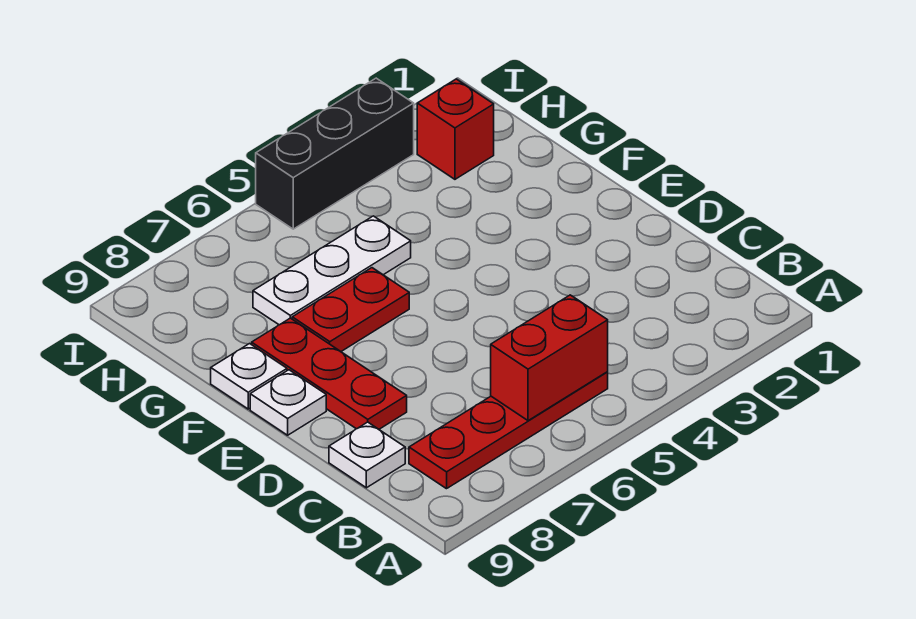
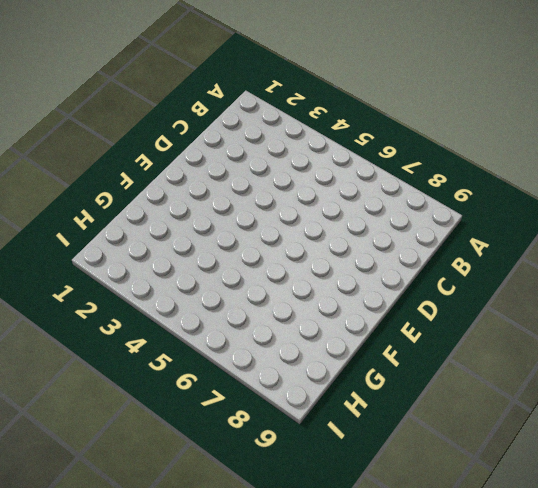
none -> red 1x4 plate [409,372,608,489]
none -> white 1x1 plate [329,422,405,488]

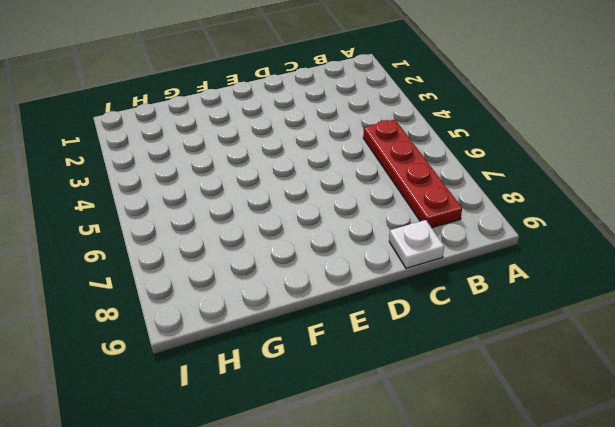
none -> red 1x3 plate [252,318,407,429]
none -> white 1x1 plate [250,370,326,435]

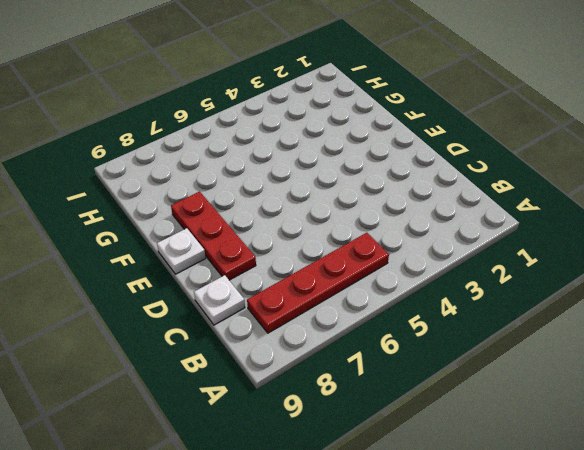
none -> red 1x2 plate [292,268,409,352]
none -> white 1x1 plate [211,344,287,409]

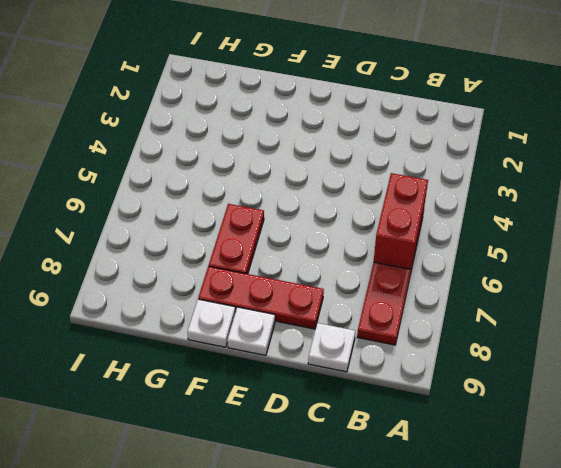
none -> white 1x3 plate [253,216,411,325]
none -> red 1x1 brick [417,79,494,179]

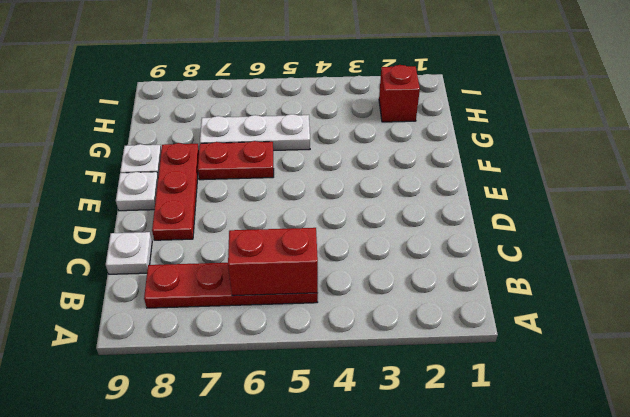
none -> black 1x3 brick [256,78,414,229]

